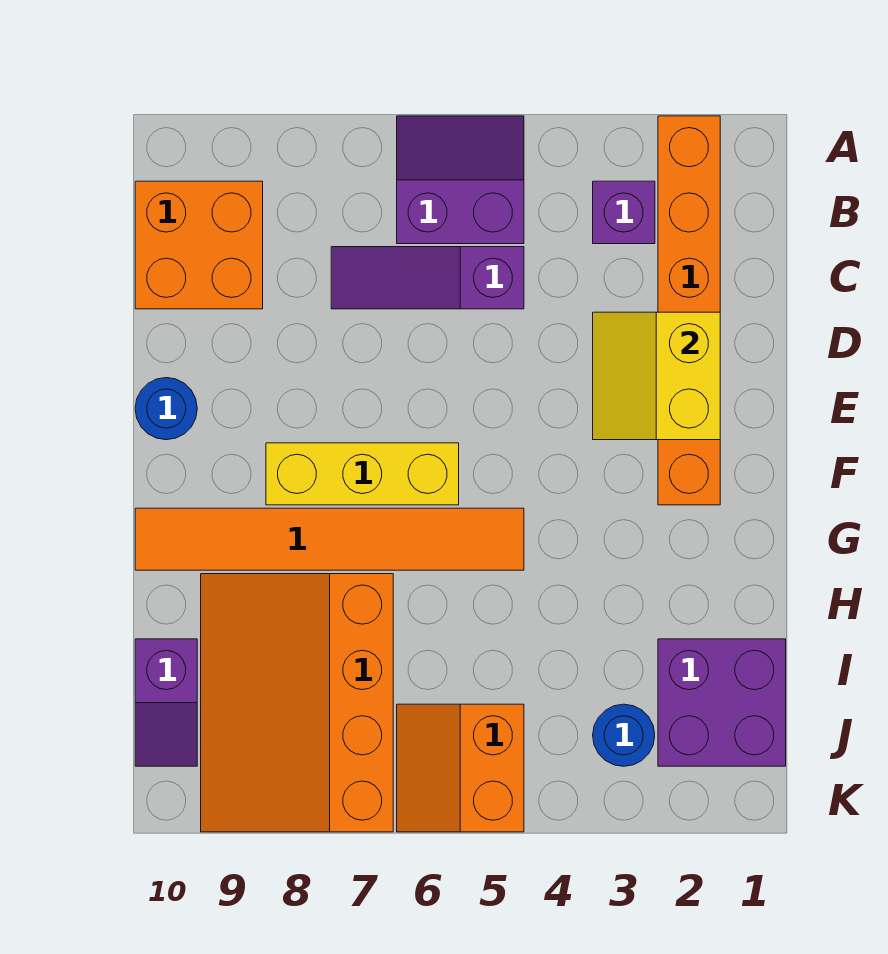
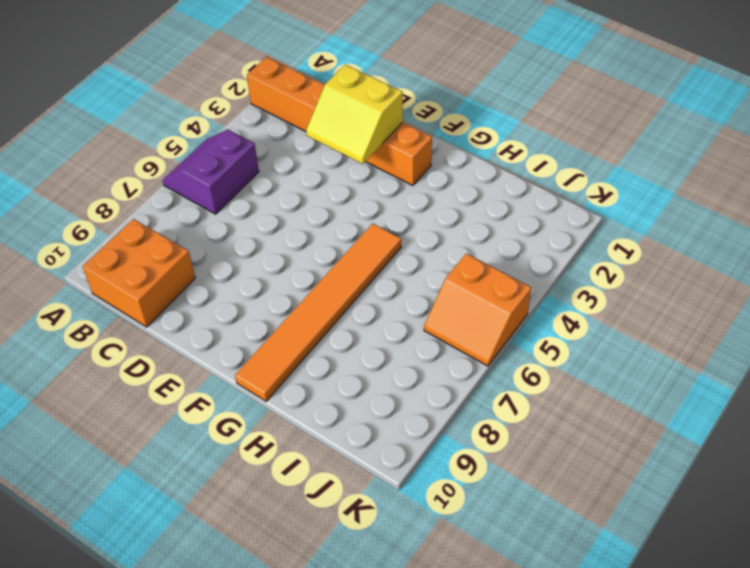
none -> purple 1x1 brick [593,181,655,244]
none -> purple 1x3 slope [331,247,524,309]
none -> blue 1x1 round brick [135,378,197,440]

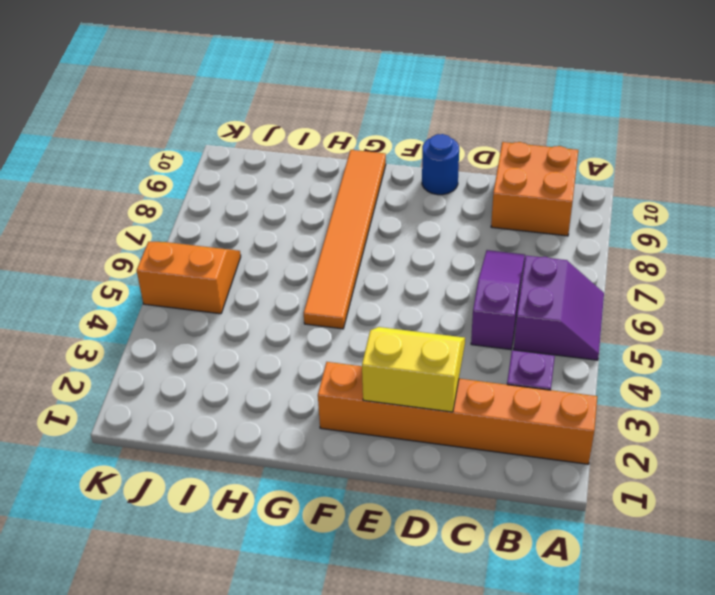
none -> yellow 1x3 brick [266,443,459,505]
none -> orange 3x4 slope [201,574,393,832]
none -> purple 2x2 brick [658,639,786,766]

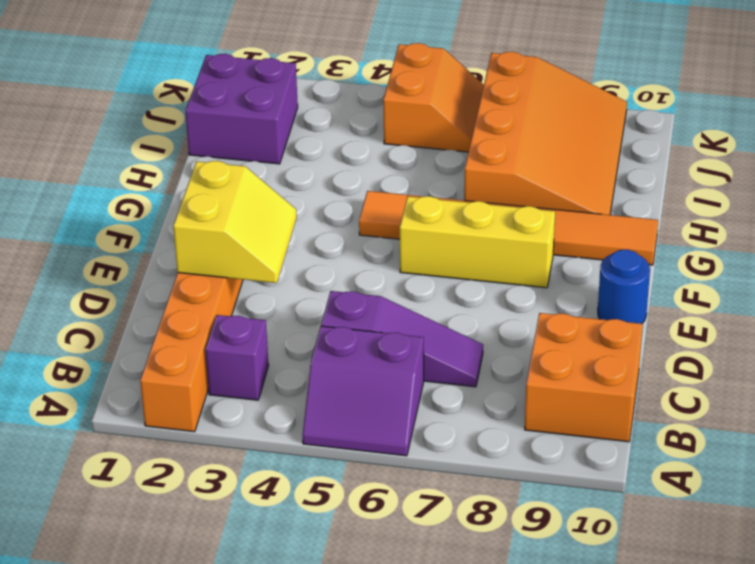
none -> purple 1x2 slope [135,639,197,766]
none -> blue 1x1 round brick [593,704,655,766]

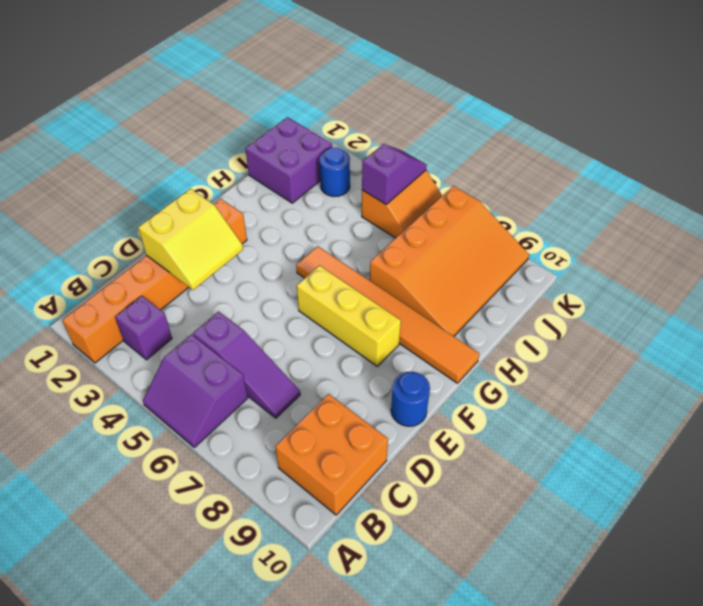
purple 1x2 slope [362,144,427,204] -> purple 1x2 slope moved to [135,639,197,766]

